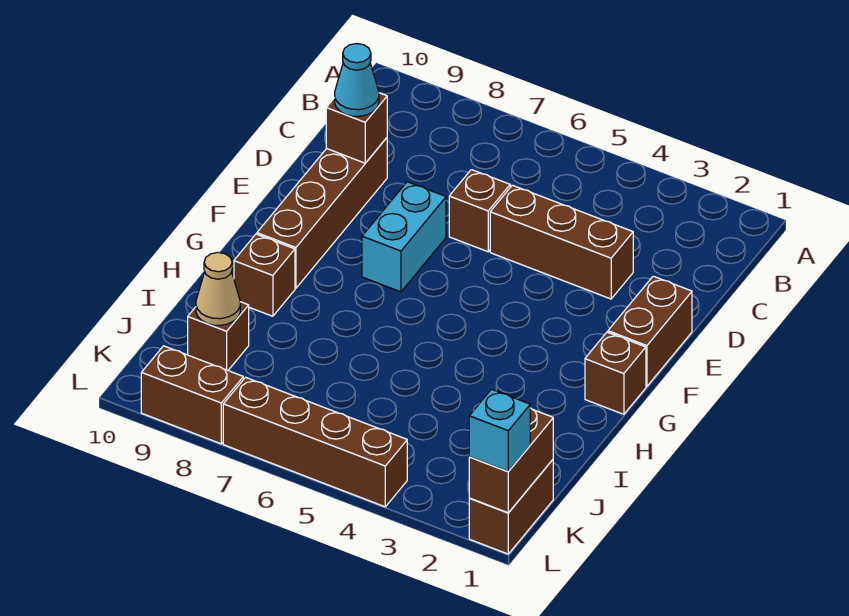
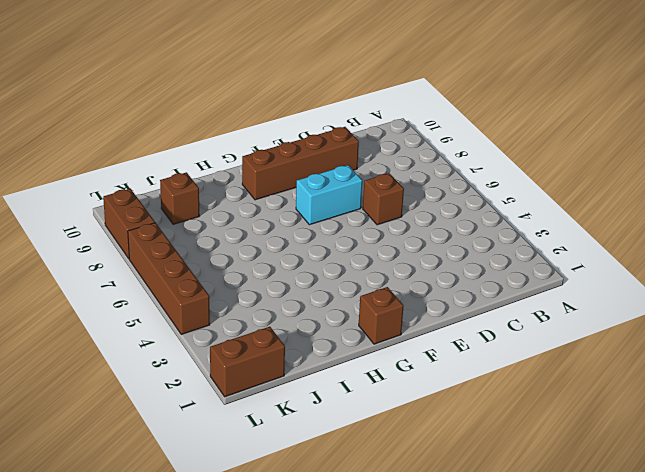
none -> brown 1x3 brick [490,185,633,299]
none -> brown 1x2 brick [608,276,692,386]
none -> brown 1x1 brick [234,234,295,316]

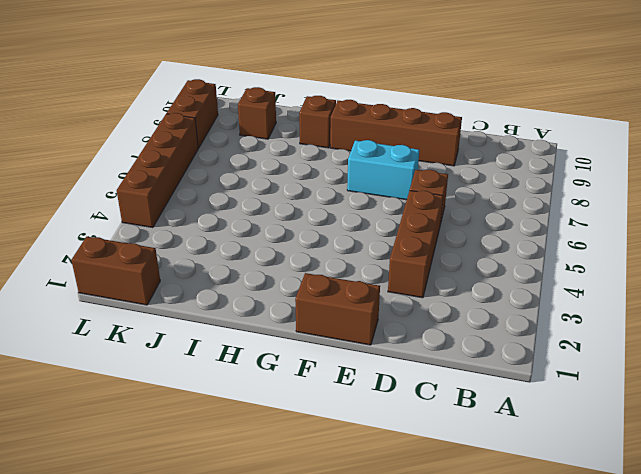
none -> brown 1x1 brick [585,332,646,414]
none -> brown 1x1 brick [326,93,387,163]
none -> tan 1x1 cone [196,253,240,325]

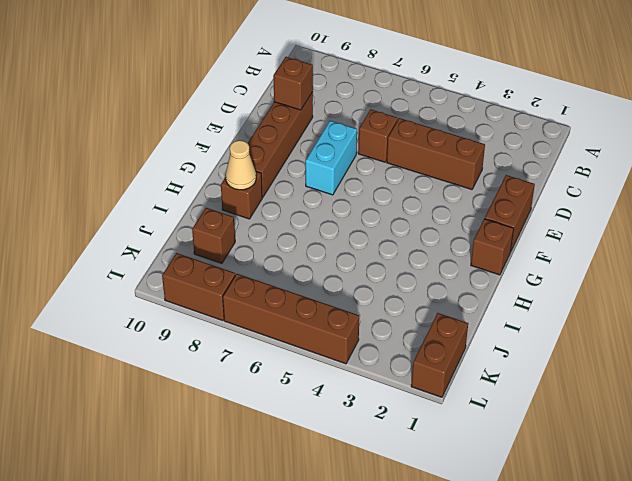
tan 1x1 cone [226,140,256,190] -> tan 1x1 cone moved to [196,253,240,325]
none -> brown 1x2 brick [469,408,553,513]
none -> cyan 1x1 cone [335,44,379,116]
none -> cyan 1x1 brick [469,389,530,471]

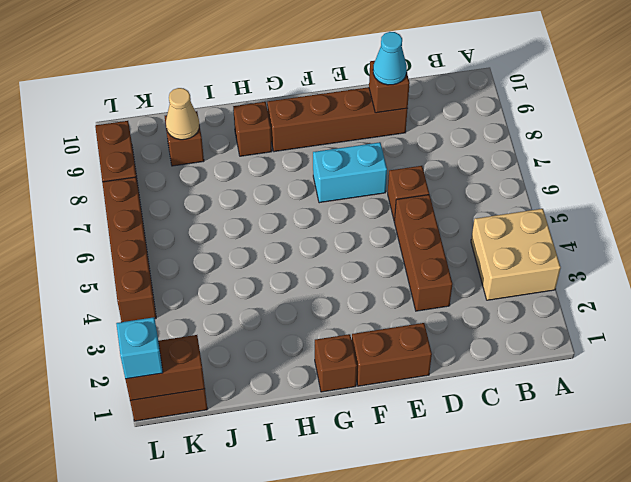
tan 2x2 brick [471,209,561,300] -> none

